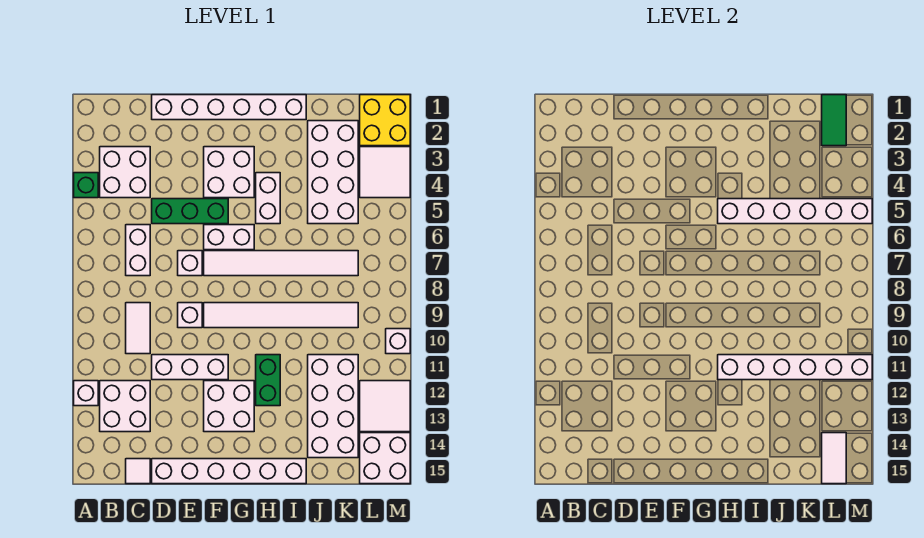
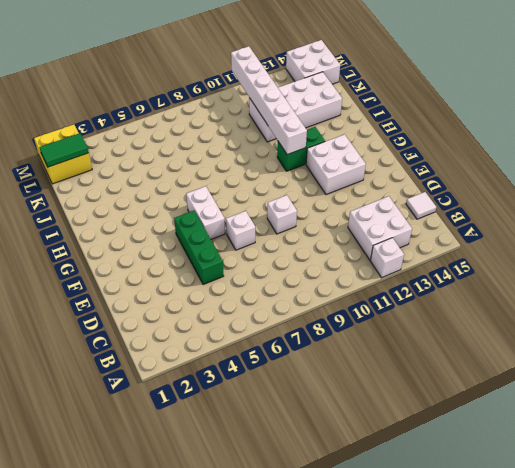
none -> green 1x1 brick [74,173,98,198]
none -> white 2x2 brick [100,147,150,198]
none -> white 1x2 brick [126,225,150,276]
none -> white 1x2 tile [126,303,150,354]

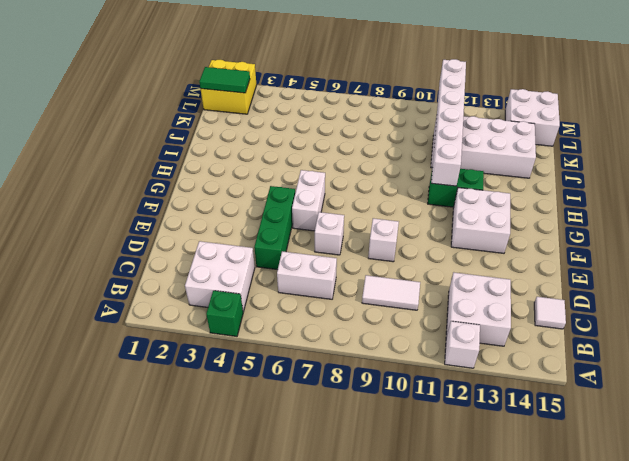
none -> white 1x6 brick [152,95,306,120]
none -> white 1x3 brick [152,355,228,380]
none -> white 1x6 brick [152,459,306,484]
none -> white 2x2 brick [204,147,254,198]

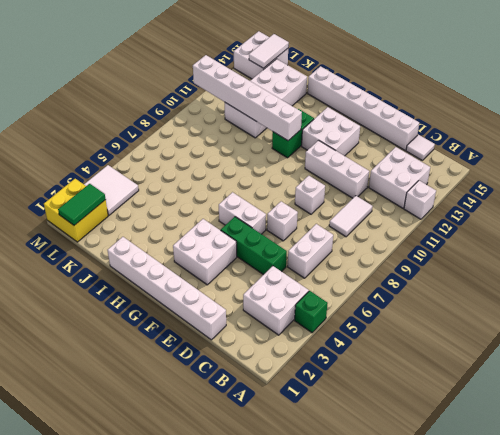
none -> white 1x6 tile [204,251,358,276]
none -> white 1x6 tile [204,303,358,328]
none -> white 1x2 brick [256,173,280,224]
none -> white 2x4 brick [308,121,358,224]

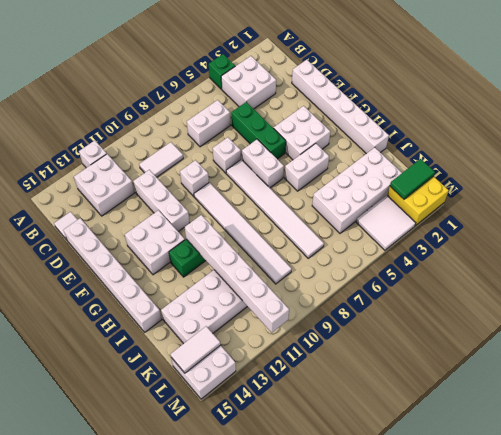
none -> white 2x2 tile [360,381,410,432]
none -> white 1x1 brick [386,329,410,354]
none -> white 1x6 brick [718,199,872,224]

